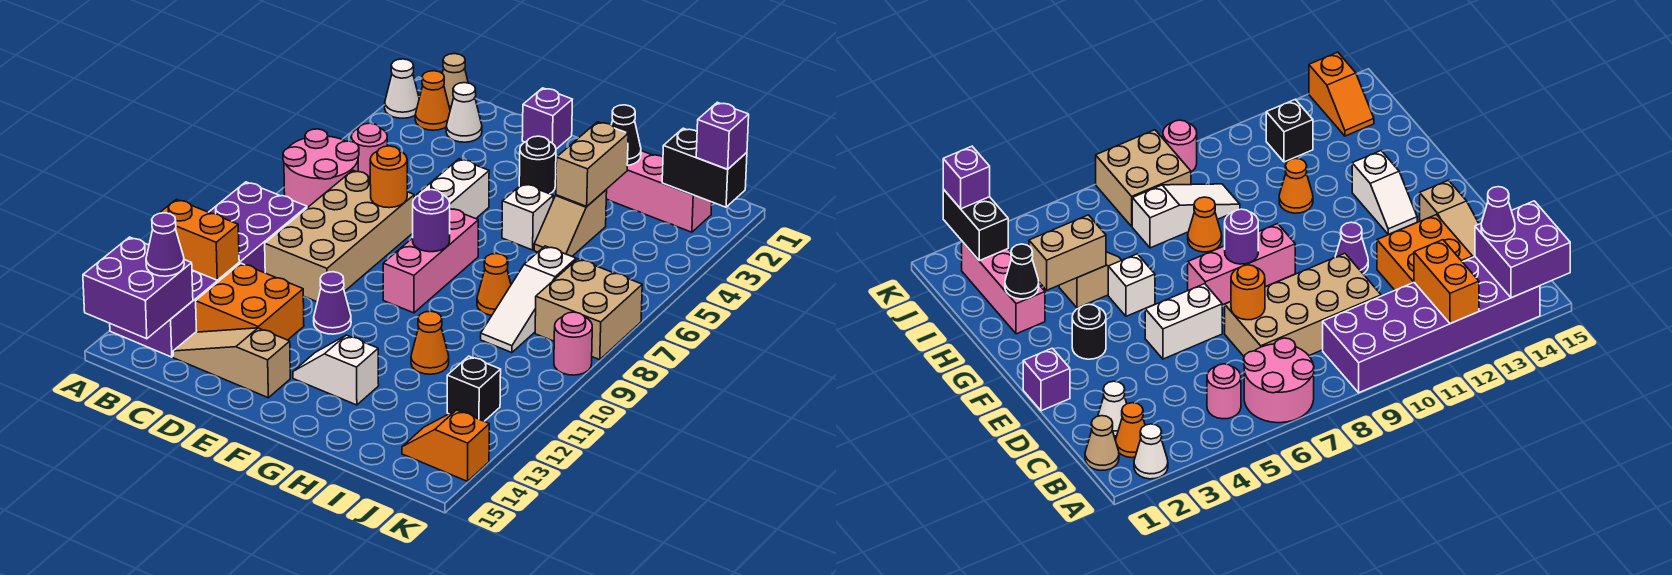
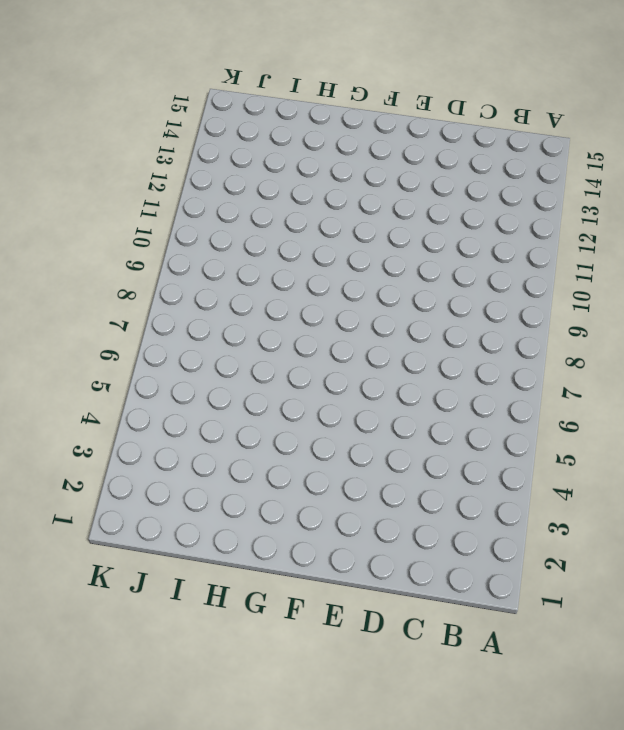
none -> white 1x1 cone [385,59,419,118]
none -> pink 2x2 round brick [283,129,359,208]
none -> purple 2x6 brick [110,182,307,357]
none -> tan 1x1 cone [442,54,468,110]

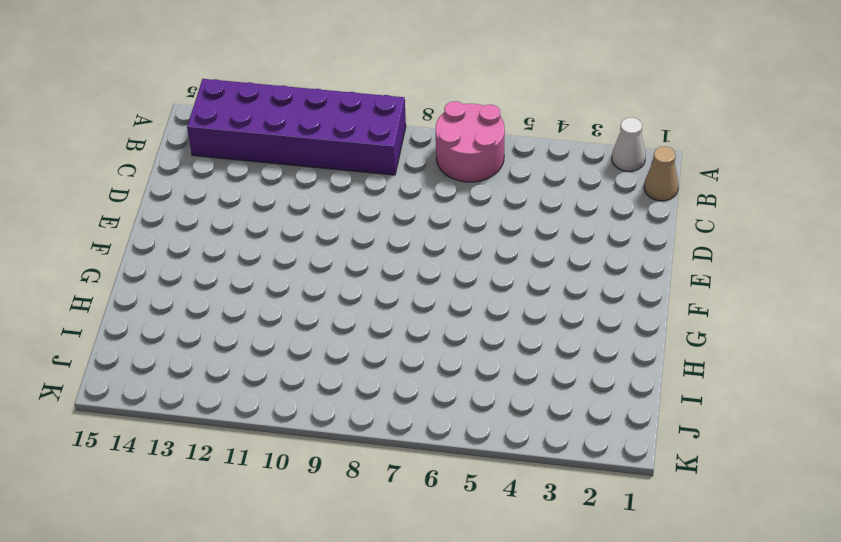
none -> orange 1x1 cone [415,71,450,130]
none -> pink 1x1 round brick [351,123,387,177]
none -> white 1x1 cone [446,83,482,142]
none -> tan 2x4 brick [265,170,414,302]

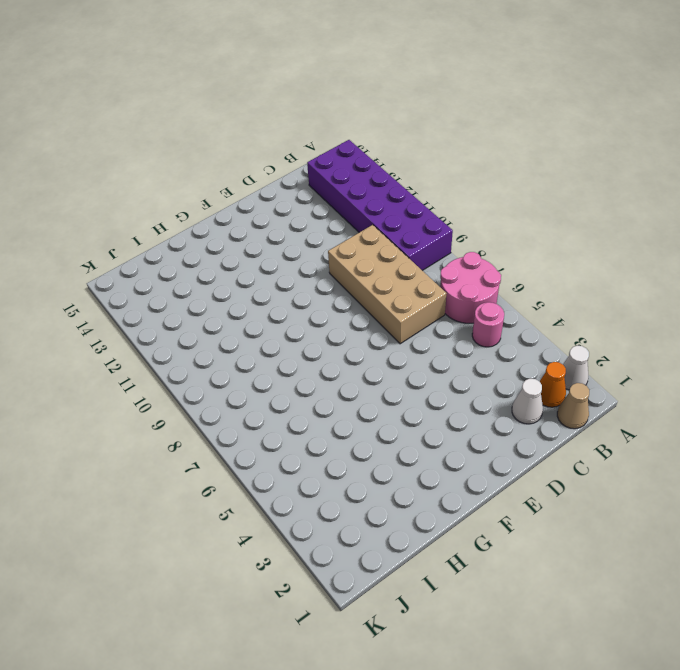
none -> orange 2x2 brick [196,263,304,340]
none -> tan 1x3 slope [173,328,290,398]
none -> purple 1x1 brick [522,88,572,149]
none -> white 1x2 brick [417,159,489,219]

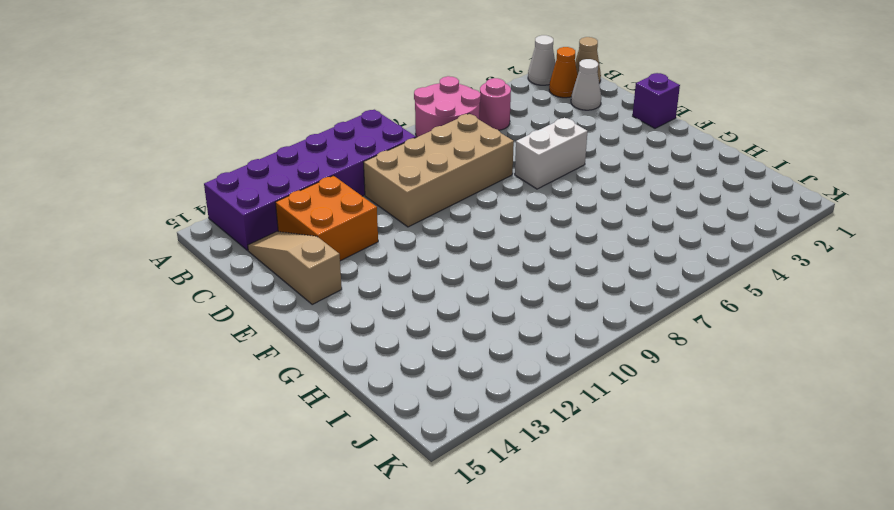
none -> purple 1x1 cone [314,272,351,334]
none -> black 1x1 round brick [519,136,556,194]
none -> pink 1x3 brick [383,209,478,313]
none -> white 1x2 slope [293,335,379,405]

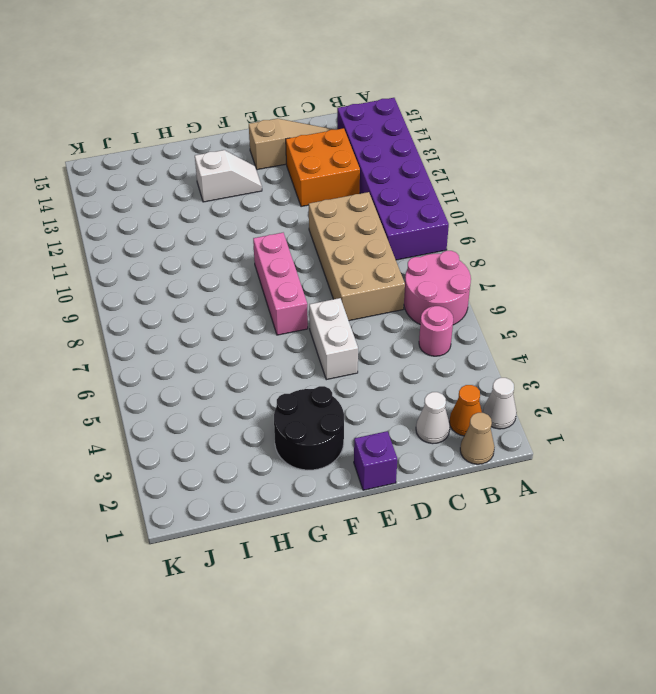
black 2x2 round brick [274,386,344,470] -> black 1x1 round brick [519,136,556,194]
none -> purple 1x1 cone [314,272,351,334]
none -> white 1x1 brick [502,184,553,250]
none -> pink 1x3 brick [606,151,712,232]
none -> tan 1x2 slope [534,189,607,256]

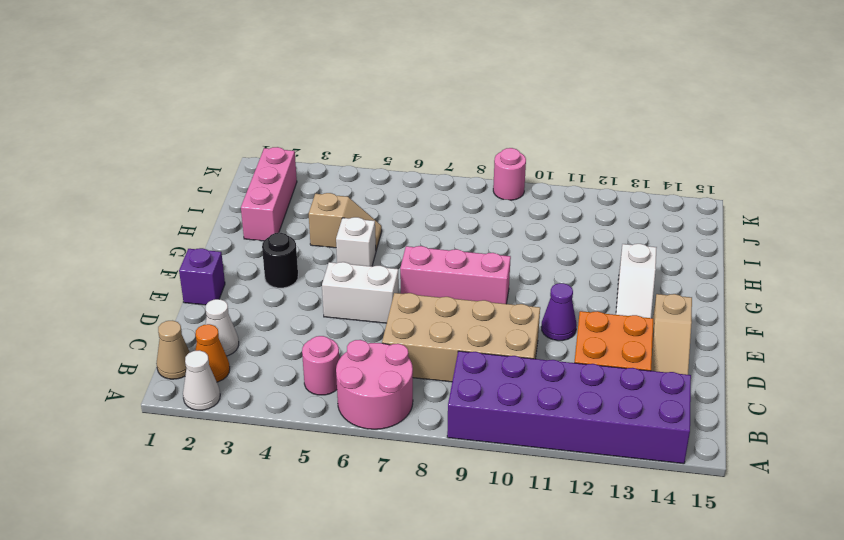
none -> orange 1x1 cone [477,254,511,315]
none -> orange 1x1 cone [411,311,449,374]
none -> white 1x3 slope [481,246,576,353]
none -> tan 2x2 brick [535,259,642,360]

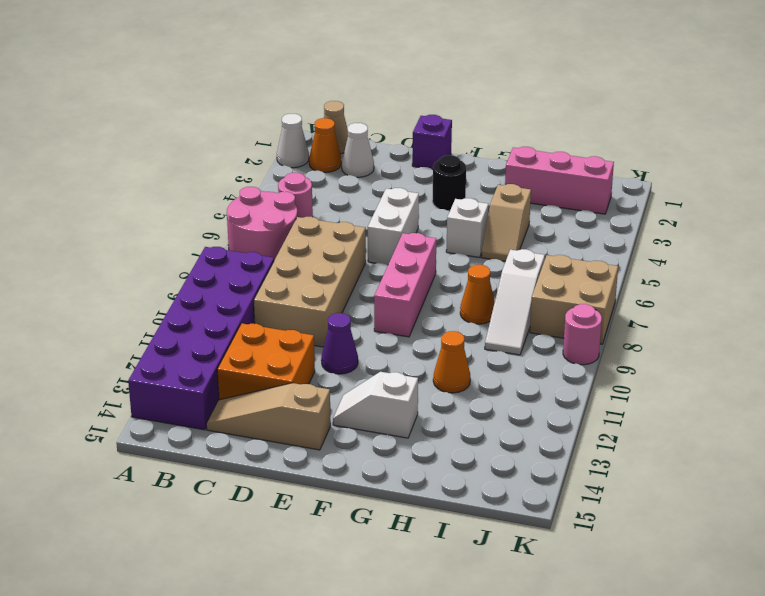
none -> black 1x1 brick [447,356,501,421]
none -> orange 1x2 slope [402,410,489,481]
none -> orange 1x2 brick [160,199,239,280]
none -> purple 2x2 brick [83,237,193,339]

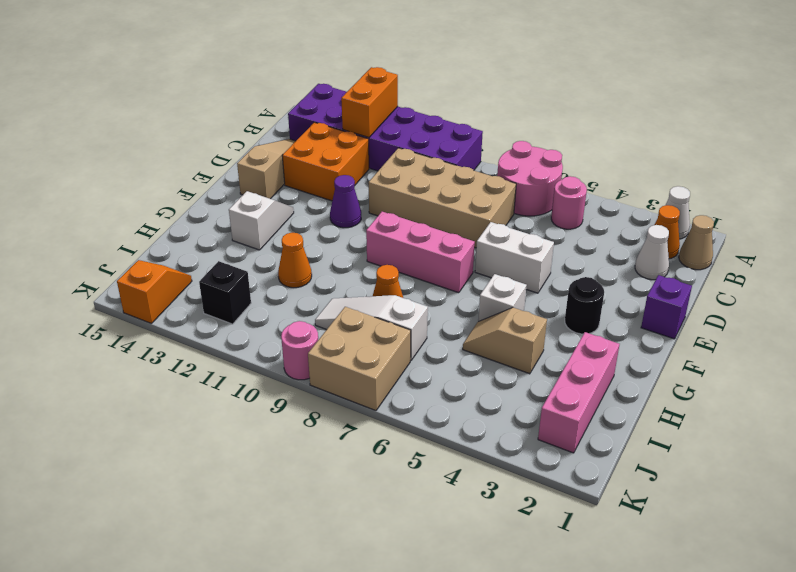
none -> purple 2x2 brick [83,237,193,339]
none -> orange 1x1 round brick [370,146,407,208]
none -> purple 1x1 round brick [413,190,450,252]
none -> black 1x1 cone [611,105,641,166]

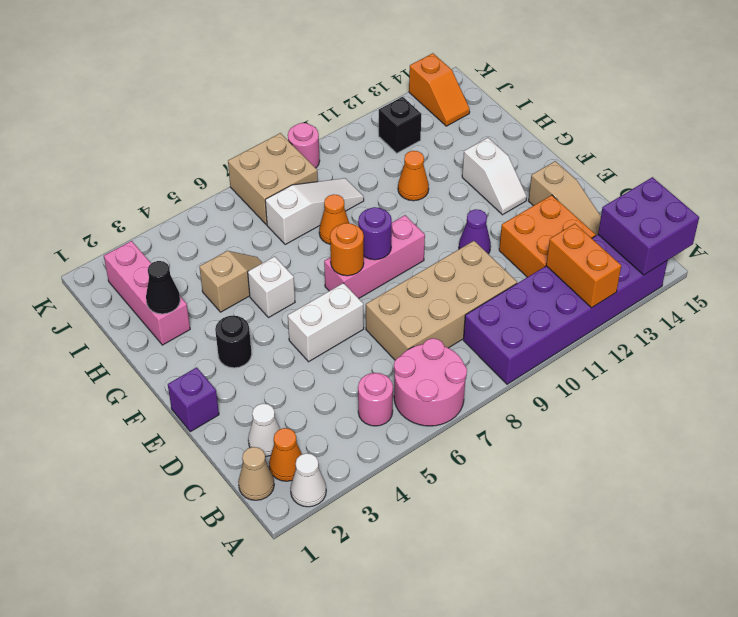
orange 1x1 round brick [330,223,364,276] -> orange 1x1 round brick moved to [370,146,407,208]
none -> tan 1x2 brick [556,122,628,206]
none -> black 1x2 brick [662,128,747,207]
none -> purple 1x1 cone [146,213,184,276]
none -> purple 1x1 brick [696,102,749,169]

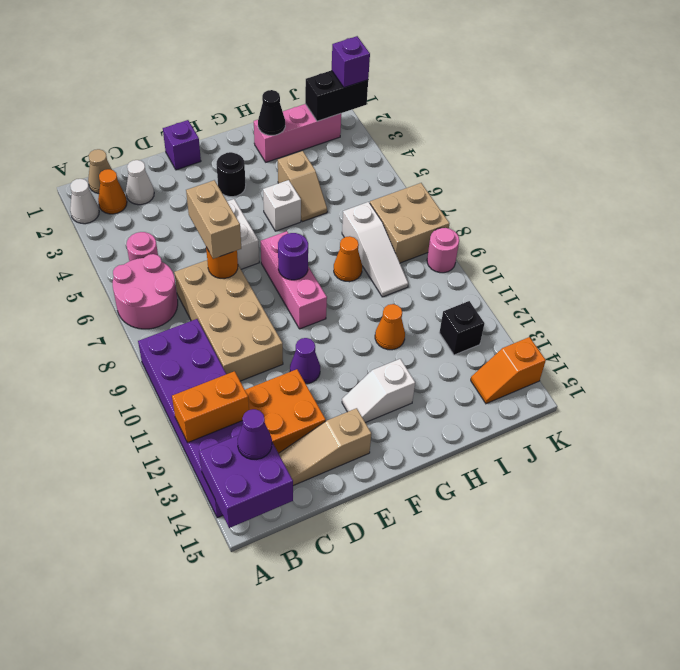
tan 1x2 brick [186,180,241,259] -> tan 1x2 brick moved to [556,122,628,206]

